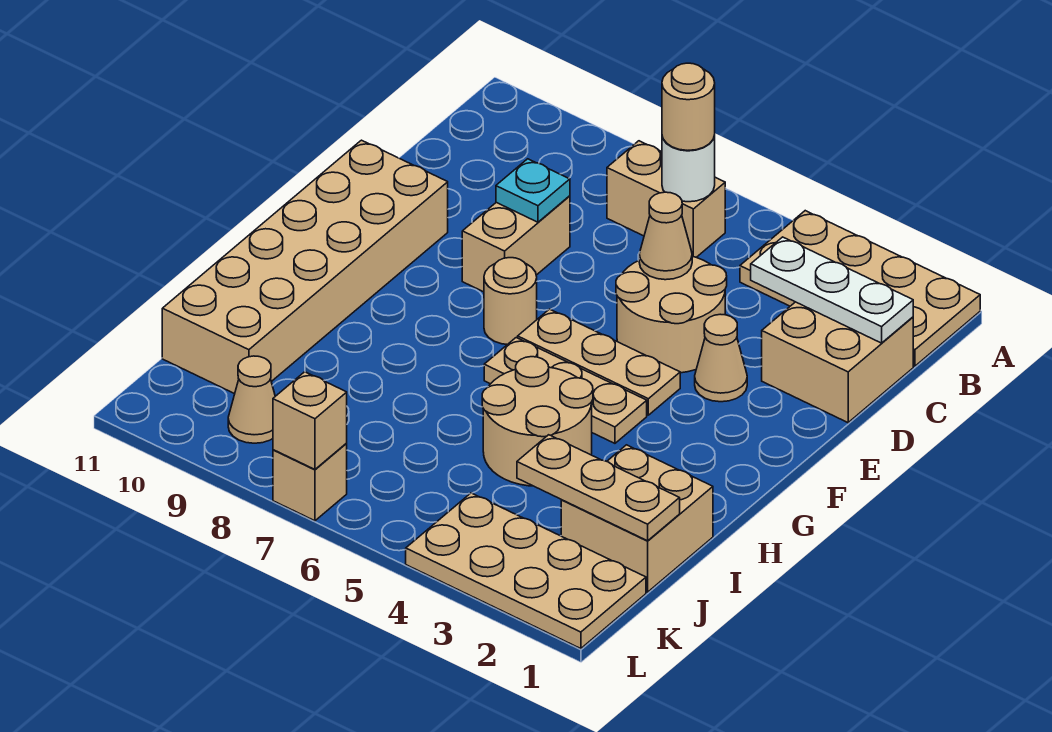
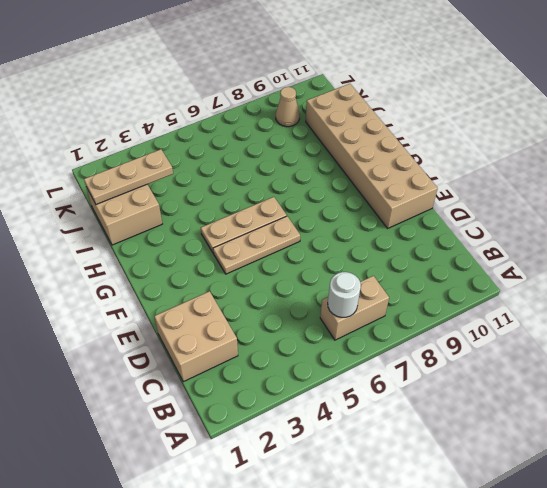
none -> tan 2x4 plate [740,211,980,366]
none -> tan 2x2 round brick [616,256,727,373]
none -> tan 1x2 brick [462,196,570,292]

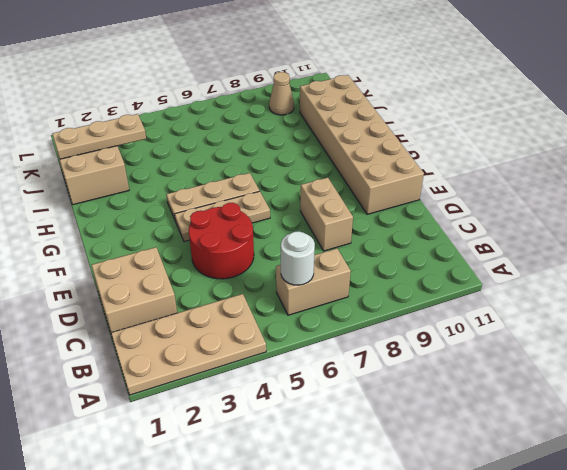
red 2x2 round brick [189,203,254,279] -> tan 2x2 round brick [616,256,727,373]
none -> tan 1x1 cone [695,314,747,402]
none -> tan 1x1 round brick [484,258,537,345]
none -> tan 2x2 round brick [482,357,593,486]

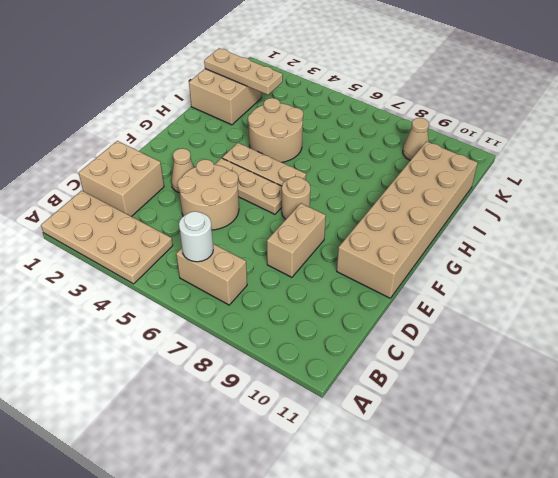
none -> tan 2x4 plate [406,493,646,649]
none -> tan 1x1 brick [273,443,347,521]
none -> white 1x3 plate [751,237,913,343]

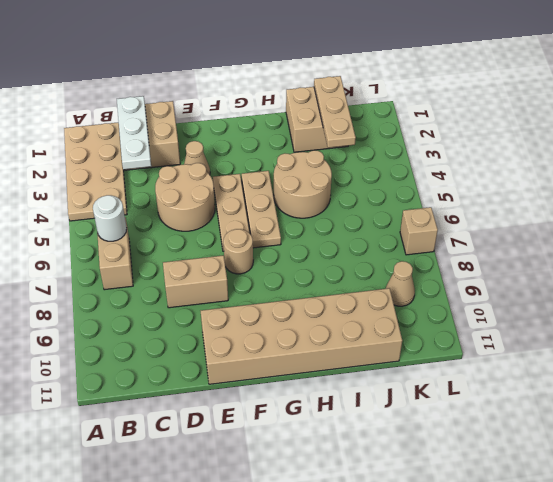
none -> tan 2x4 plate [406,493,646,649]
none -> tan 1x1 cone [639,192,692,280]
none -> cyan 1x1 plate [496,159,570,222]

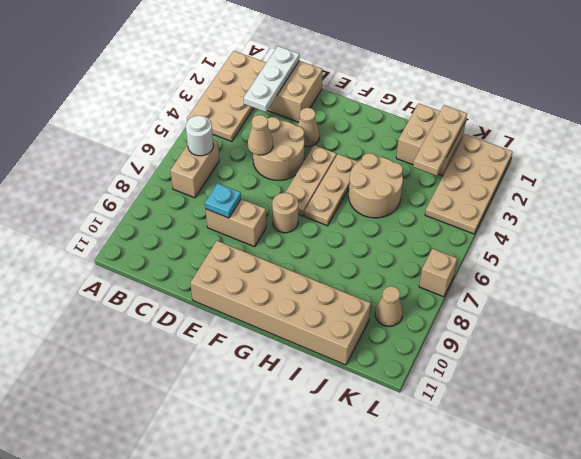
none -> tan 1x1 brick [273,372,347,469]
none -> tan 1x1 round brick [662,63,715,150]

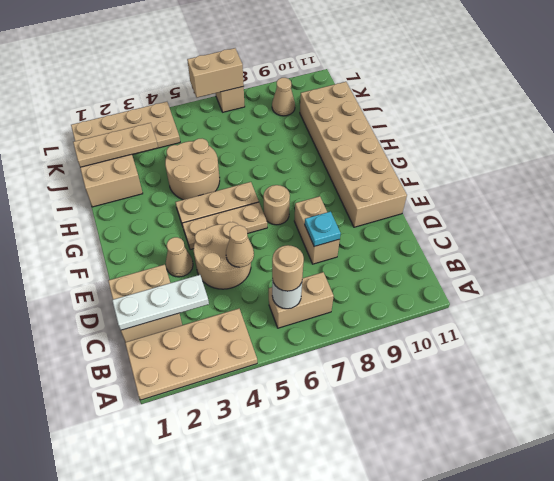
tan 1x2 brick [187,48,244,98] -> tan 1x1 brick [273,372,347,469]

